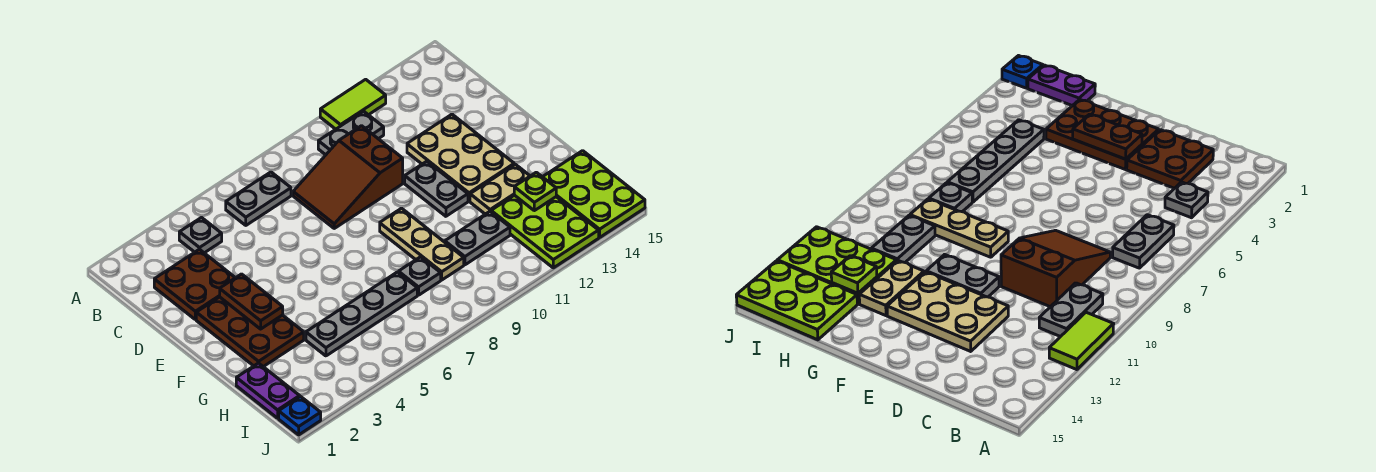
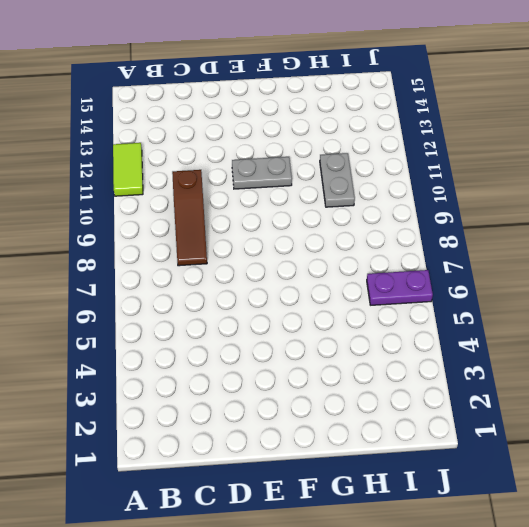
brown 1x3 slope [172,170,207,266] -> brown 2x3 slope [293,126,403,228]
purple 1x2 plate [367,270,433,305] -> purple 1x2 plate moved to [236,363,300,418]
none -> grey 1x1 plate [179,218,222,253]
none -> grey 1x2 plate [226,172,291,225]
none -> grey 1x2 plate [318,111,384,155]

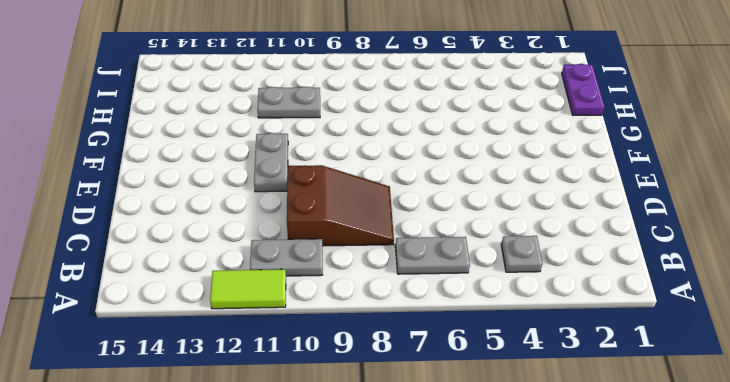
none -> brown 2x2 plate [154,249,235,320]
none -> tan 2x3 plate [407,114,514,201]
none -> brown 2x3 plate [196,297,304,367]

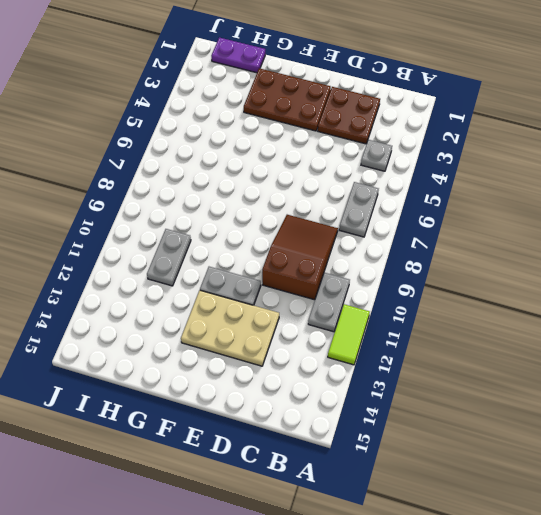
none -> tan 1x3 plate [380,208,464,280]
none -> tan 1x2 plate [470,164,530,214]
none -> grey 1x4 plate [306,272,417,356]

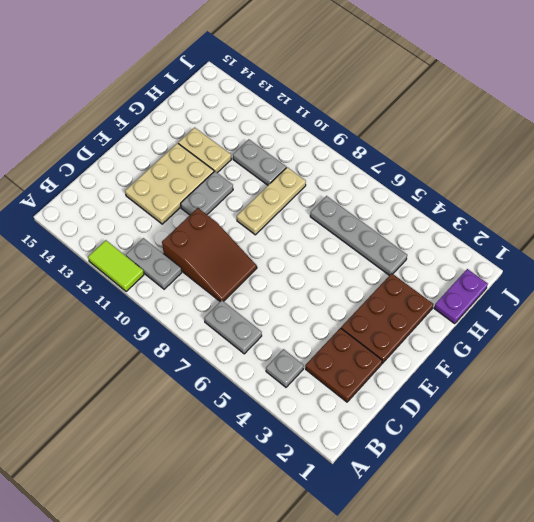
none -> grey 1x1 plate [399,257,441,295]
none -> lime 2x3 plate [491,195,599,268]
none -> lime 2x3 plate [543,151,645,237]

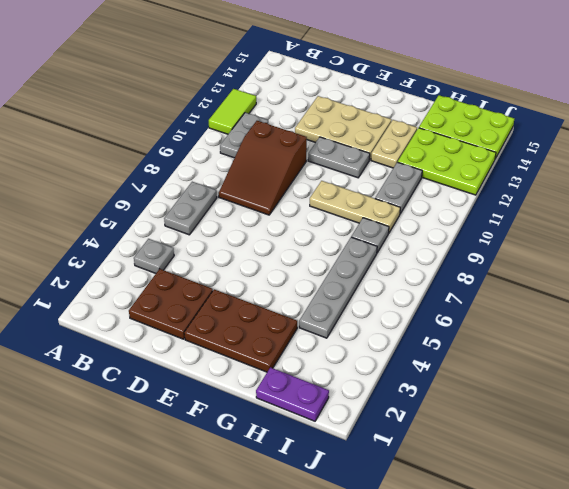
none -> blue 1x1 plate [279,397,321,435]
none -> brown 1x2 plate [220,274,283,329]
none -> lime 1x1 plate [514,172,556,211]

